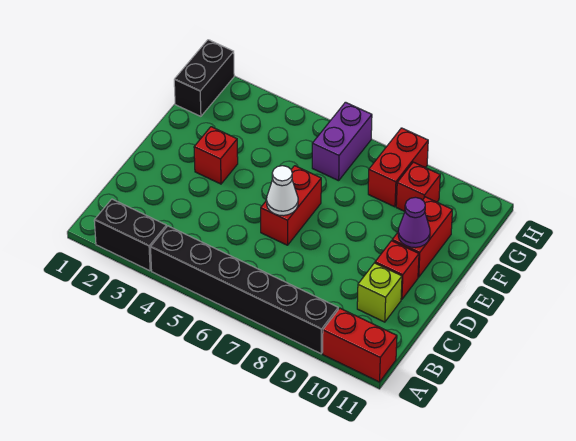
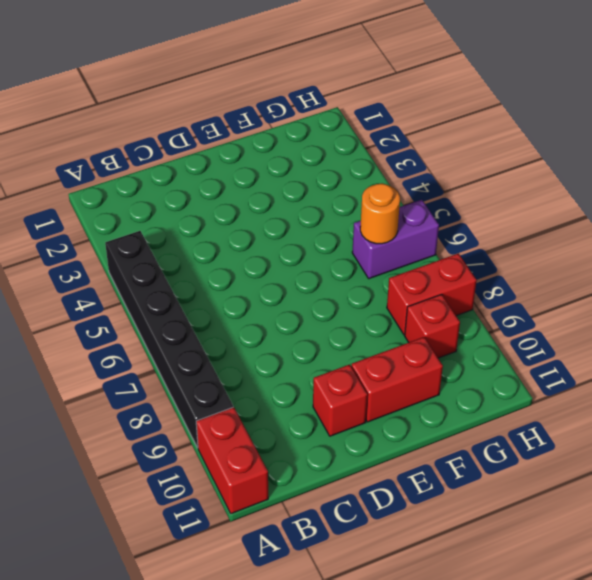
orange 1x1 round brick [360,184,400,244] -> none
none -> black 1x2 brick [94,199,166,271]
none -> lime 1x1 brick [357,263,402,322]
none -> red 1x2 brick [261,166,321,245]

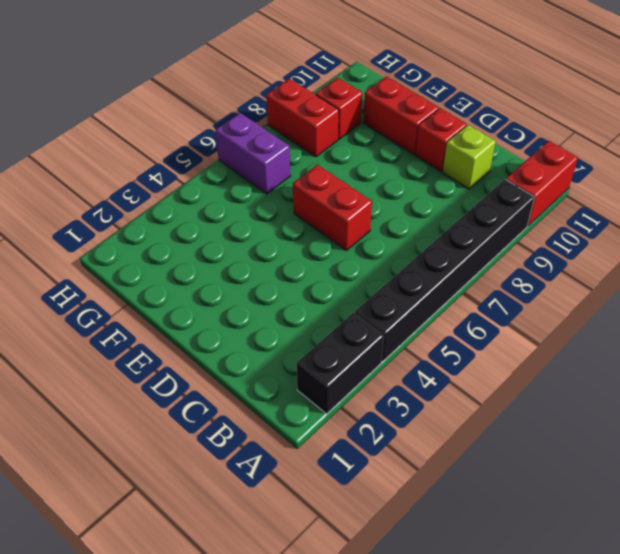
none -> red 1x1 brick [194,127,238,184]
none -> black 1x2 brick [174,40,234,116]
none -> white 1x1 cone [267,166,298,216]

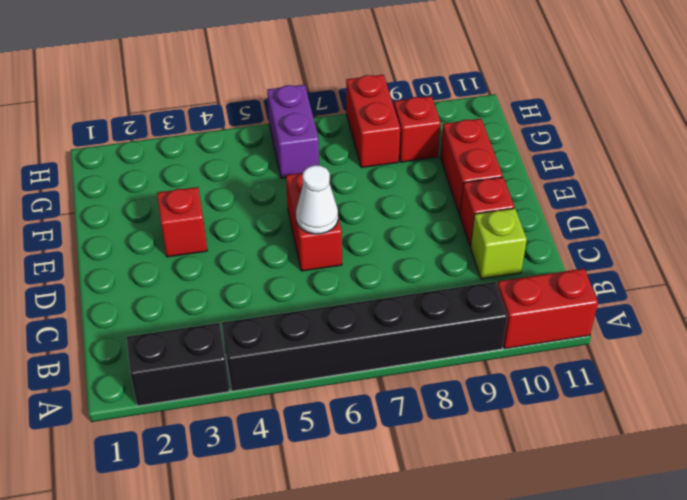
none -> black 1x2 brick [174,40,234,116]
none -> purple 1x1 cone [398,197,430,248]

